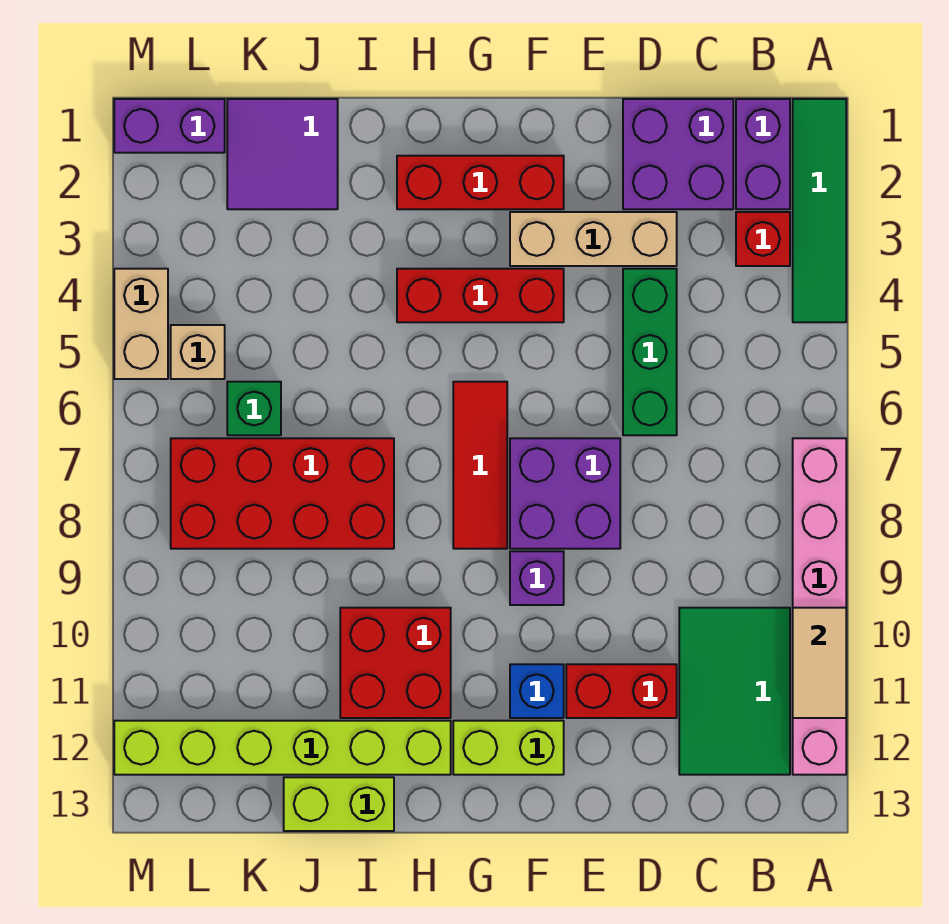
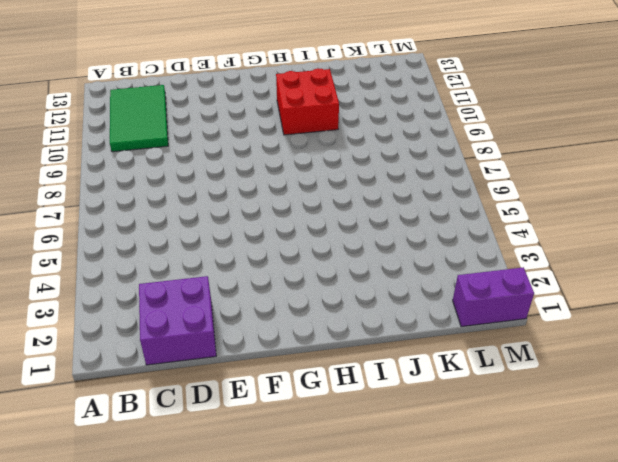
none -> green 1x4 tile [793,99,846,322]
none -> pink 1x6 brick [793,438,846,775]
none -> purple 1x2 brick [736,99,790,209]

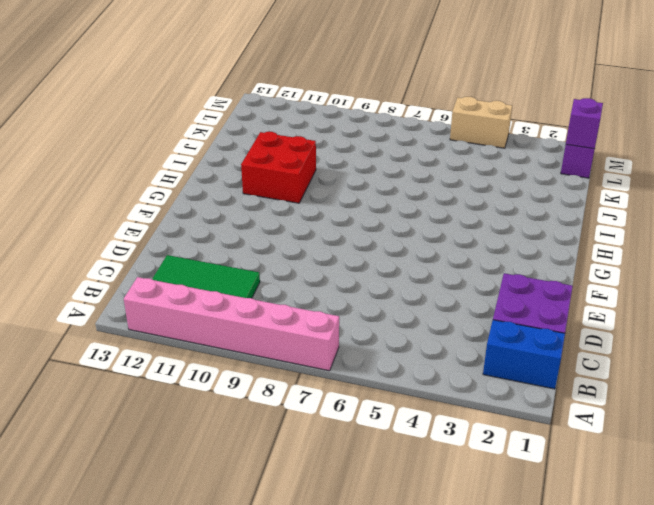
blue 1x2 brick [483,320,565,389] -> purple 1x2 brick [736,99,790,209]
purple 1x1 brick [566,98,603,149] -> purple 1x1 brick moved to [510,551,564,605]
none -> green 1x4 tile [793,99,846,322]
none -> red 1x1 brick [736,212,790,266]
none -> tan 1x3 brick [510,212,677,266]

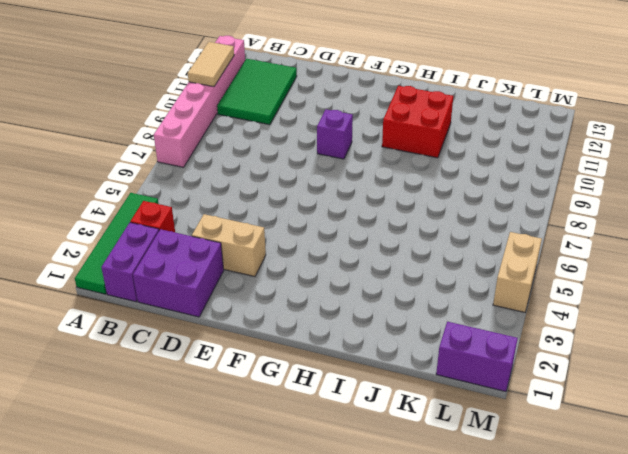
tan 1x2 brick [192,214,266,277] -> tan 1x3 brick [510,212,677,266]
none -> green 1x3 brick [623,269,677,435]
none -> red 1x2 brick [566,664,677,718]
none -> purple 2x2 brick [510,438,620,549]

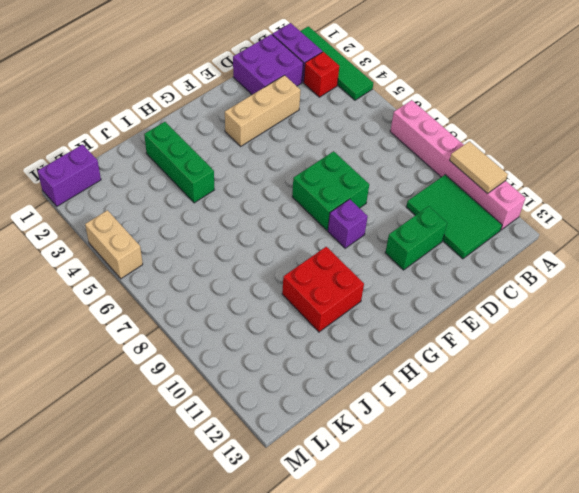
green 1x2 brick [385,206,447,270] -> red 1x2 brick [566,664,677,718]
green 2x2 brick [292,151,369,230] -> purple 2x2 brick [510,438,620,549]
green 1x3 brick [144,122,214,203] -> green 1x3 brick moved to [623,269,677,435]
none -> red 1x3 brick [397,156,564,209]
none -> red 1x3 brick [397,269,564,322]
none -> blue 1x1 brick [510,664,564,718]

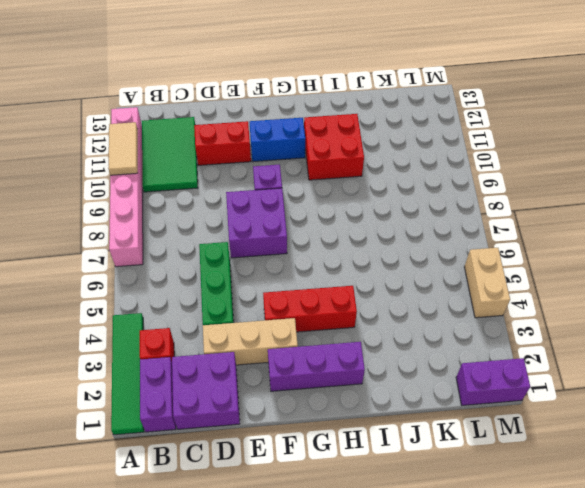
purple 1x3 brick [268,342,365,391] -> red 1x3 brick [397,156,564,209]
blue 1x2 brick [250,118,305,162] -> blue 1x1 brick [510,664,564,718]
none -> lime 1x2 brick [453,721,564,775]
none -> red 1x3 tile [453,382,507,549]
none -> lime 1x6 brick [114,721,451,775]

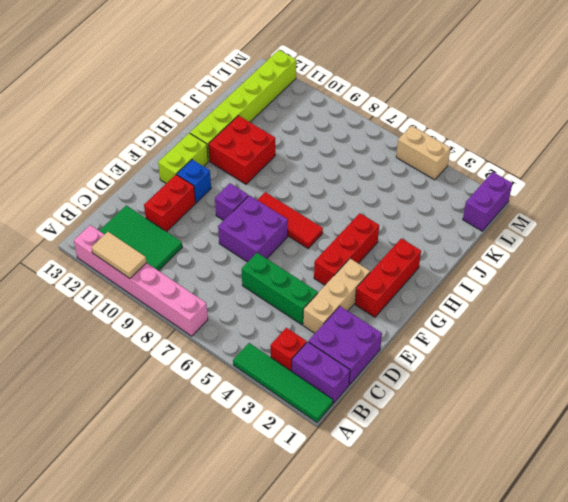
none -> red 2x4 brick [171,438,394,549]
none -> lime 1x2 brick [284,777,394,831]
none -> purple 2x2 tile [227,99,338,209]

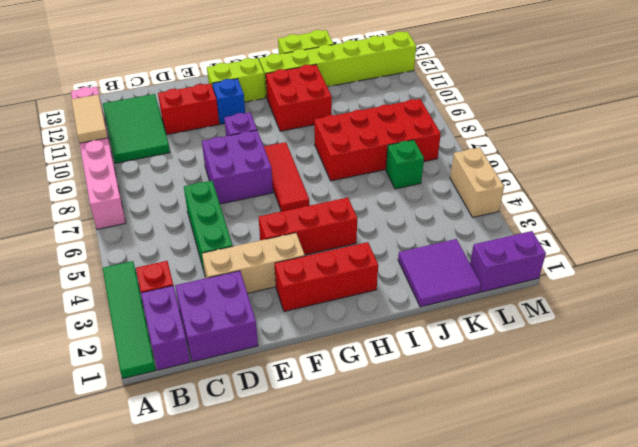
none -> tan 1x1 brick [171,325,225,379]

